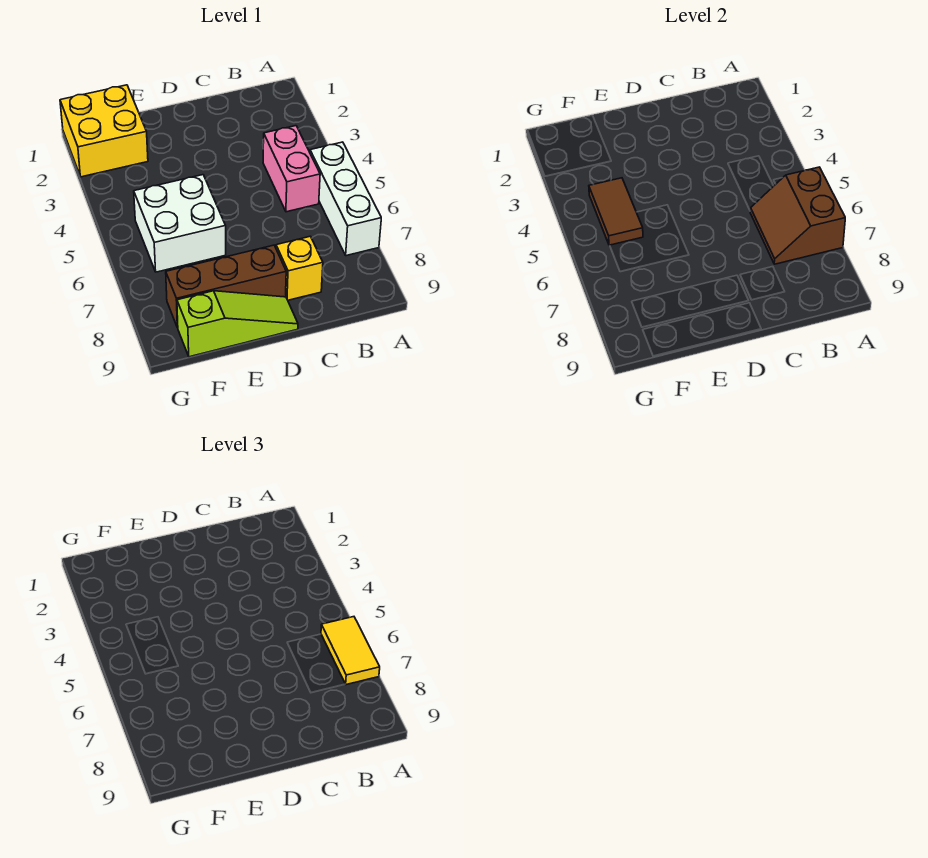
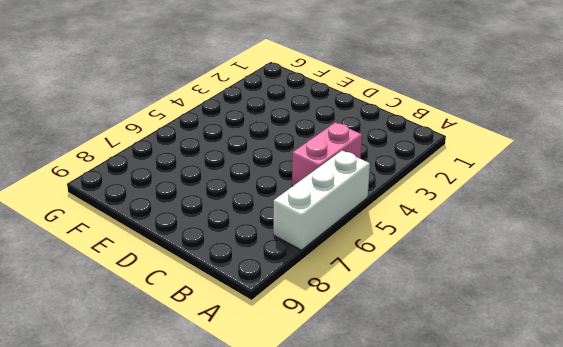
none -> yellow 1x1 brick [276,236,323,300]
none -> brown 1x3 brick [166,245,286,328]

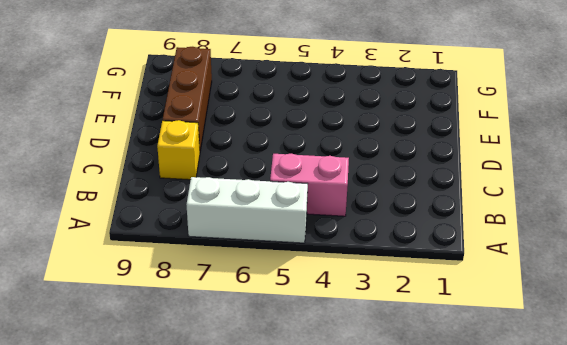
none -> lime 1x3 slope [177,291,298,357]
none -> white 2x2 brick [134,175,226,272]

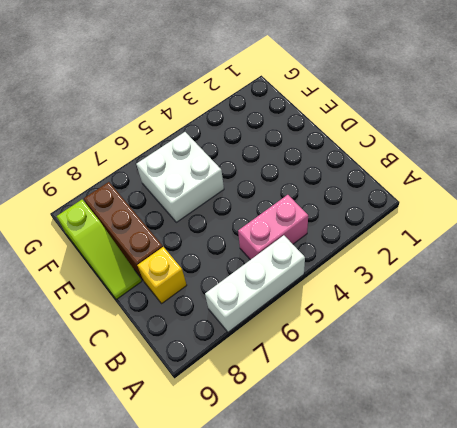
none -> yellow 2x2 brick [60,85,148,177]
none -> brown 2x2 slope [750,167,845,264]

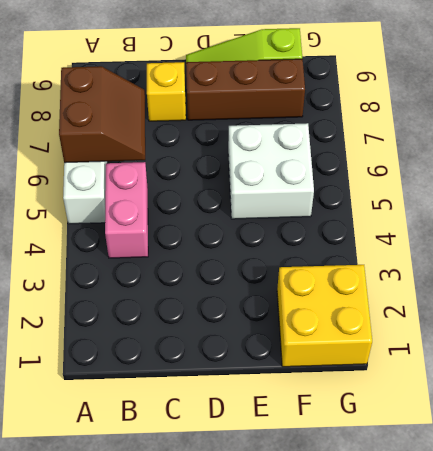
none -> brown 1x2 tile [589,178,643,245]
none -> yellow 1x2 tile [321,617,380,685]

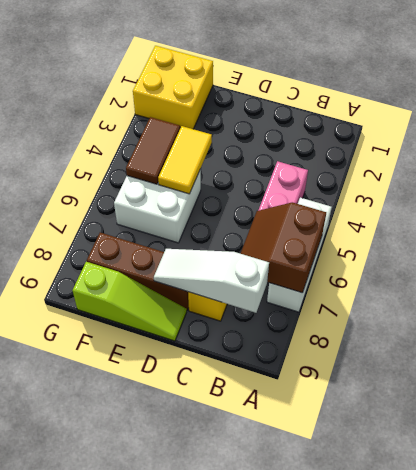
white 1x3 slope [154,249,269,313] -> none
yellow 1x2 tile [158,126,212,194] -> yellow 1x2 tile moved to [321,617,380,685]

